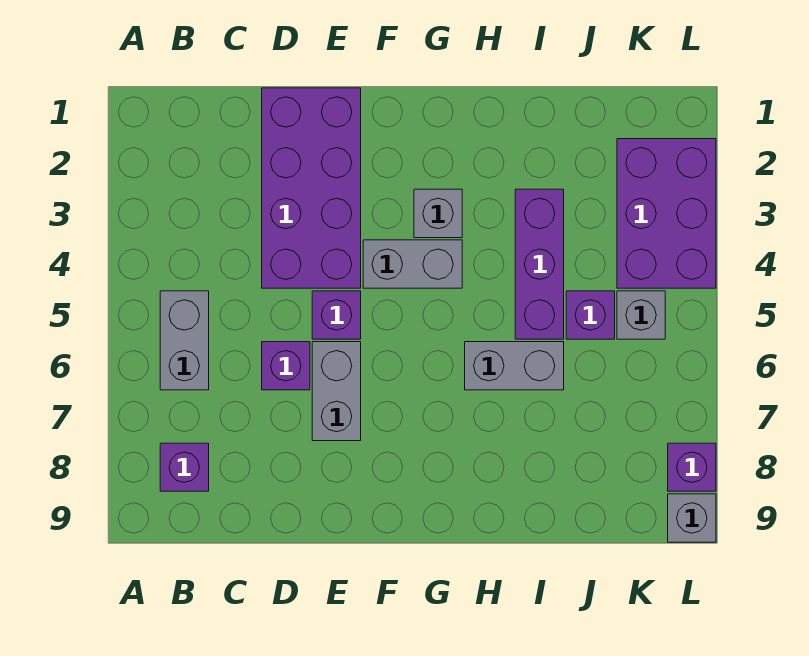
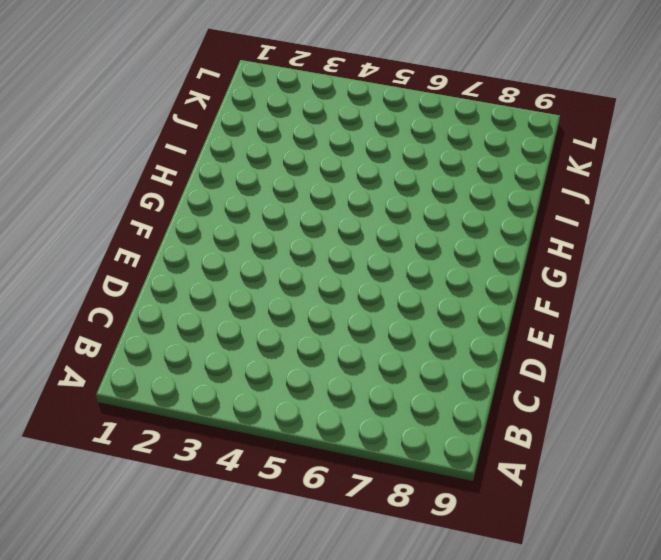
none -> grey 1x2 brick [160,291,209,390]
none -> purple 1x1 brick [160,443,209,491]
none -> purple 2x4 brick [262,88,361,288]

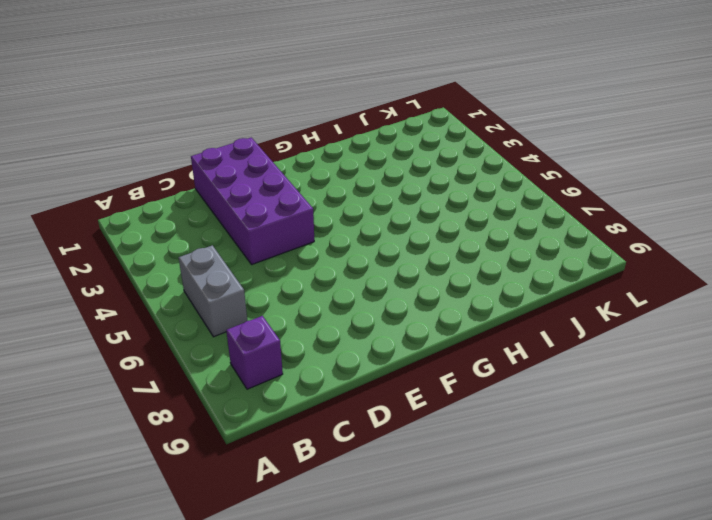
none -> purple 1x1 brick [262,342,310,390]
none -> purple 1x1 brick [312,291,361,339]
none -> grey 1x2 brick [312,342,361,441]

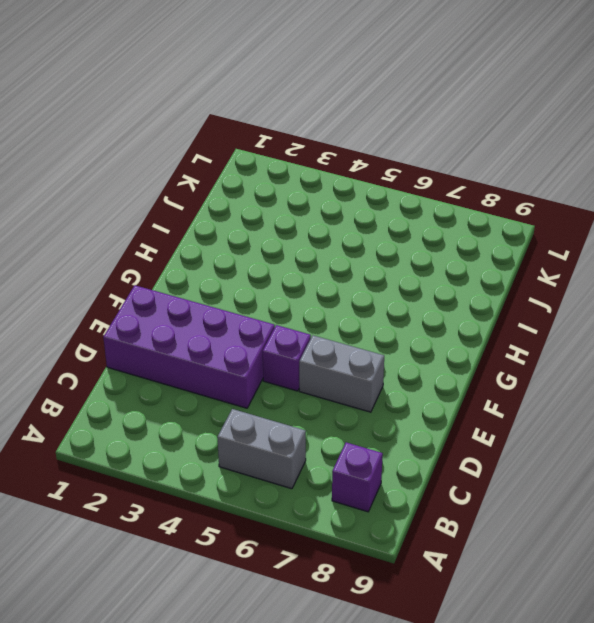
none -> purple 1x1 brick [262,342,310,390]
none -> grey 1x2 brick [363,240,462,288]
none -> grey 1x1 brick [414,189,462,238]

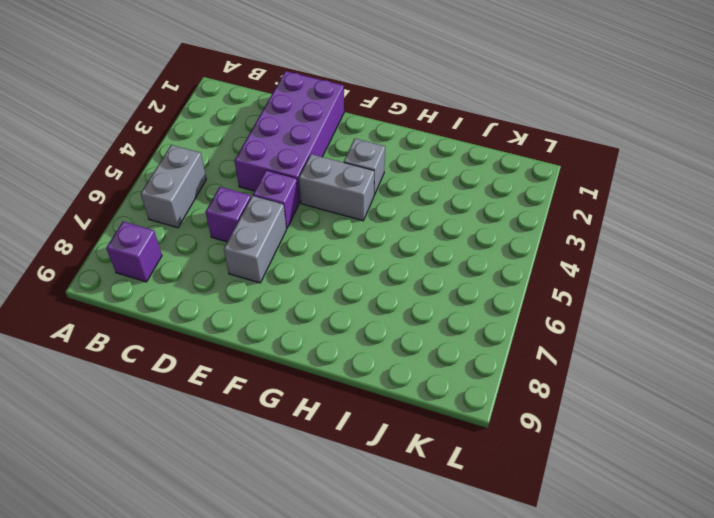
none -> grey 1x2 brick [465,342,564,390]
none -> purple 1x3 brick [515,189,564,339]
none -> purple 1x1 brick [566,291,615,339]

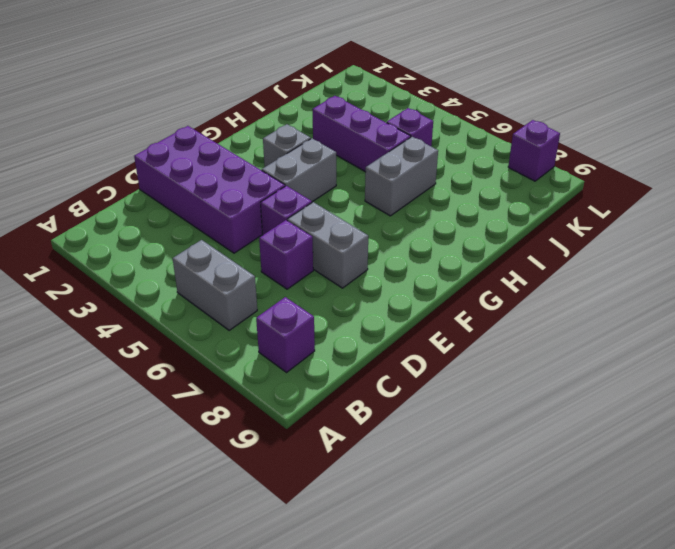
none -> purple 2x3 brick [617,139,716,288]
none -> grey 1x1 brick [617,291,665,339]
none -> grey 1x1 brick [668,494,716,542]

